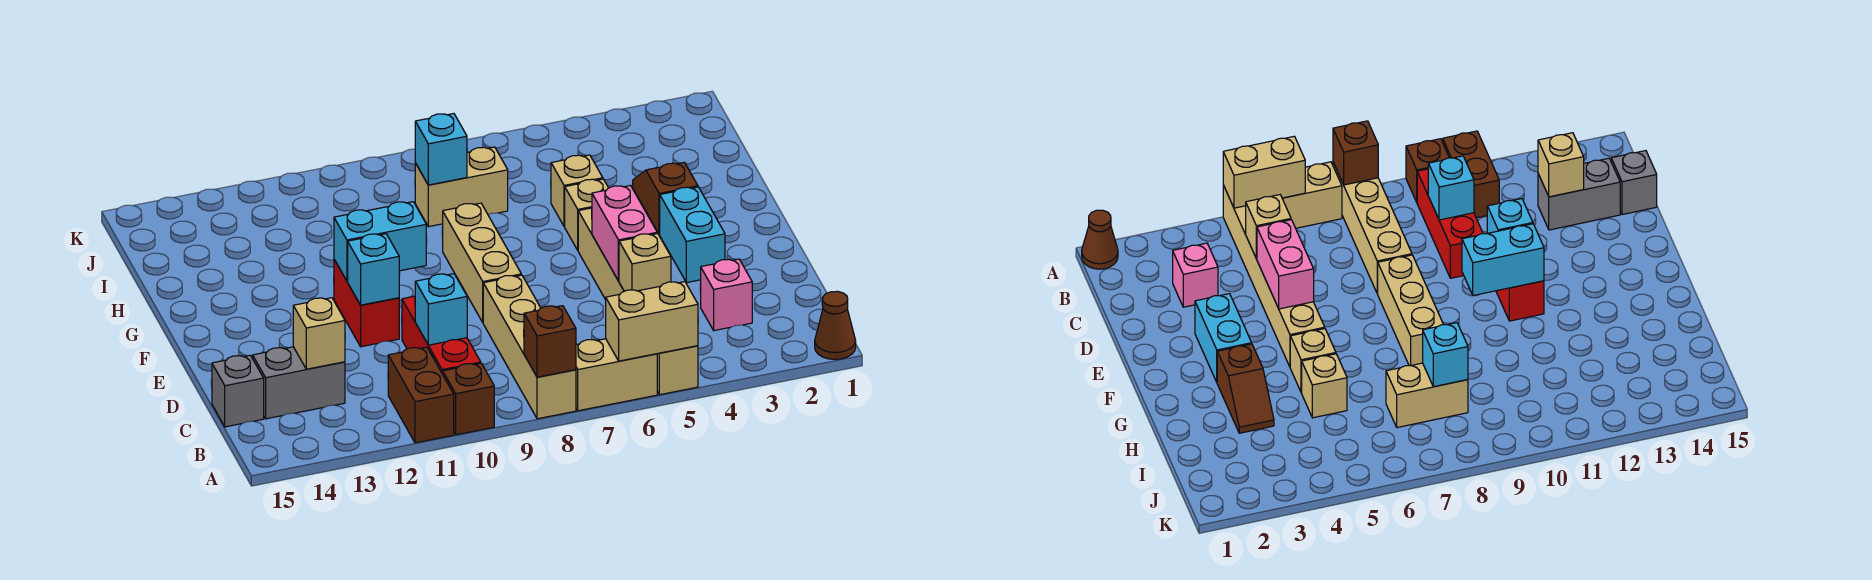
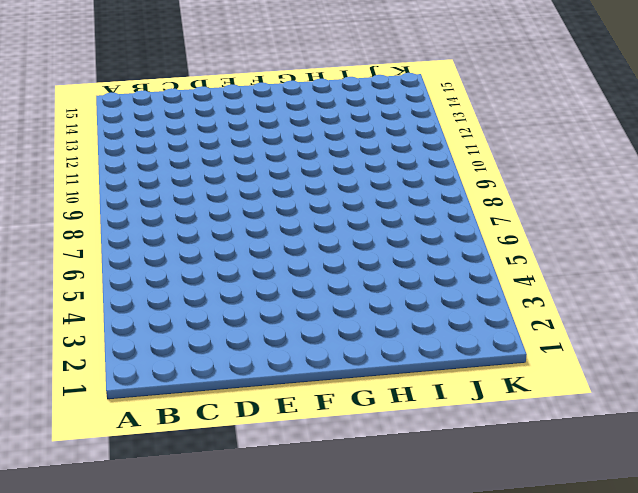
none -> brown 1x1 cone [815,291,856,359]
none -> tan 1x6 brick [578,208,698,395]
none -> tan 1x2 brick [576,339,657,411]

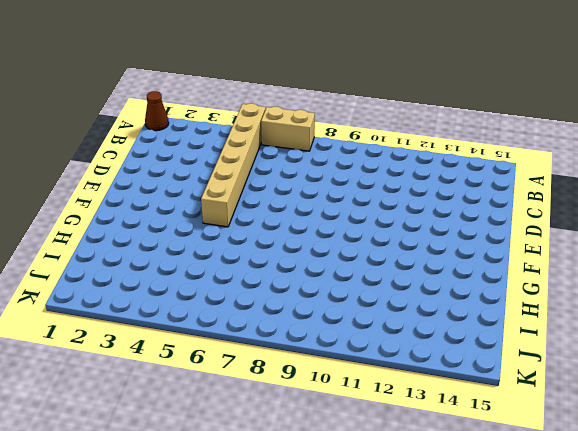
none -> tan 1x4 brick [483,275,576,419]
none -> brown 1x1 brick [443,363,494,435]
none -> brown 1x2 brick [388,347,454,443]

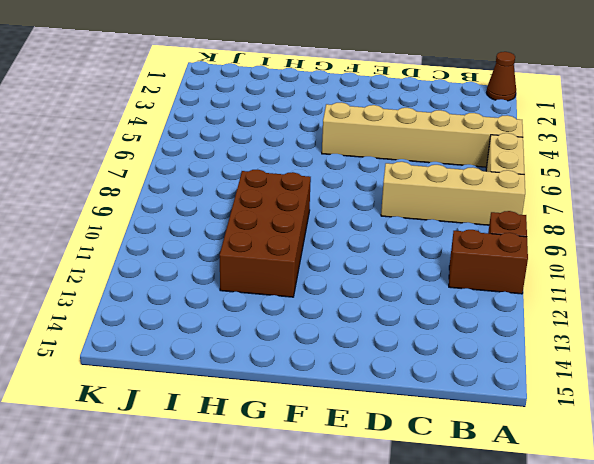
brown 2x4 brick [220,170,311,297] -> none
none -> red 1x3 brick [402,296,481,374]
none -> pink 1x1 brick [700,259,752,331]
none -> grey 1x2 brick [253,347,345,419]

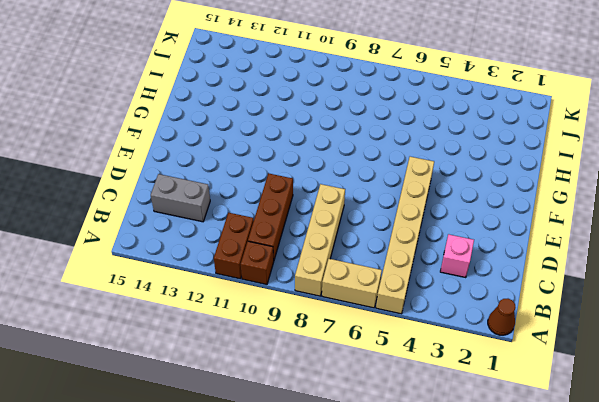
brown 1x3 brick [248,173,293,259] -> red 1x3 brick [402,296,481,374]
none -> grey 1x1 brick [212,355,264,427]
none -> cyan 1x2 brick [660,187,725,283]
none -> tan 1x3 brick [442,203,521,322]

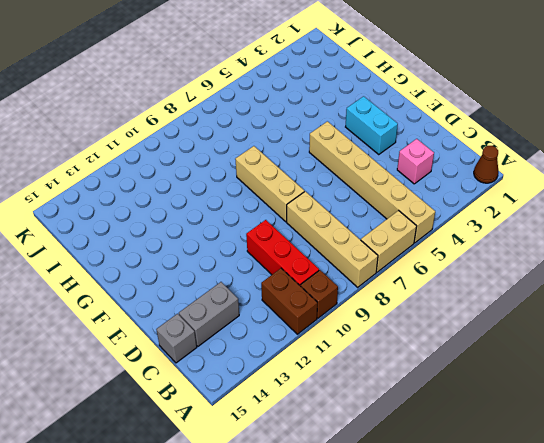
none -> red 1x2 brick [334,260,399,347]
none -> brown 1x2 slope [633,162,698,235]
none -> tan 1x1 brick [565,179,608,250]

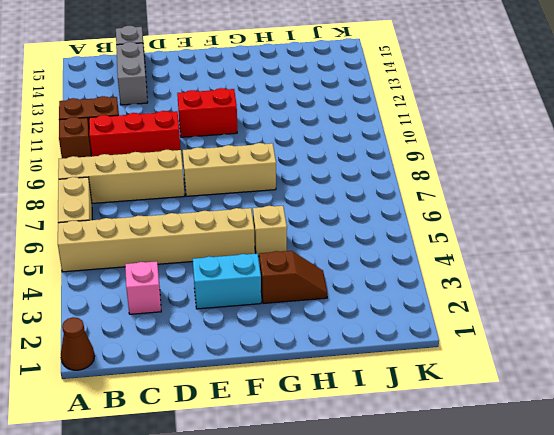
none -> tan 1x1 brick [551,155,603,227]
none -> tan 1x2 brick [415,147,508,227]
none -> tan 1x2 brick [606,282,698,361]

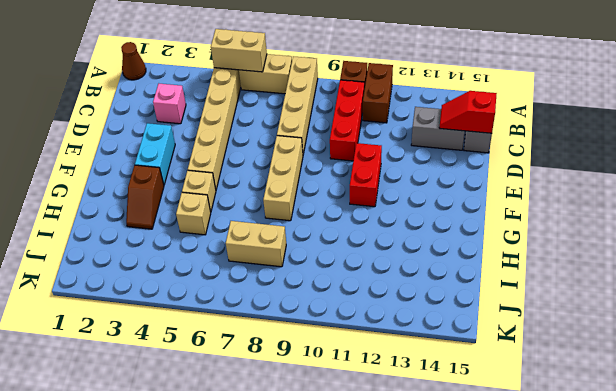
red 1x2 slope [439,91,497,133] -> none
none -> brown 1x1 brick [524,306,576,377]
none -> tan 1x1 brick [619,233,671,291]
none -> cyan 1x1 brick [415,274,467,345]

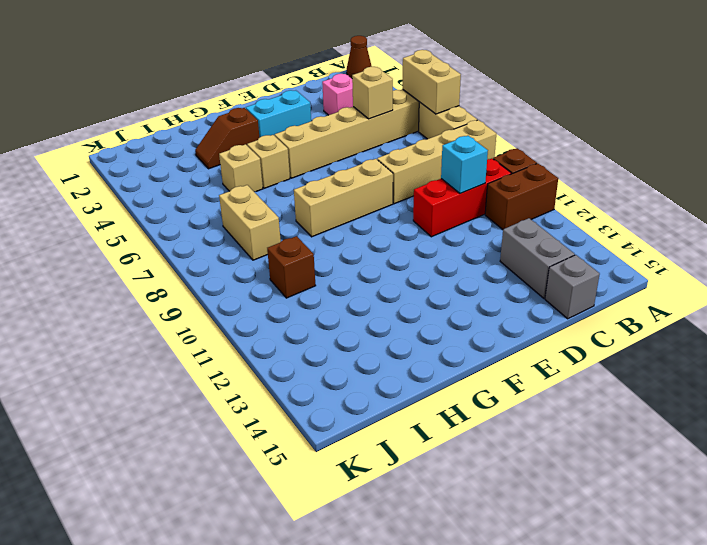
brown 1x1 brick [267,236,316,298] -> brown 1x1 brick moved to [524,306,576,377]
none -> red 1x2 brick [334,260,399,347]
none -> tan 1x1 brick [293,298,345,369]
none -> pink 1x2 brick [592,186,657,281]

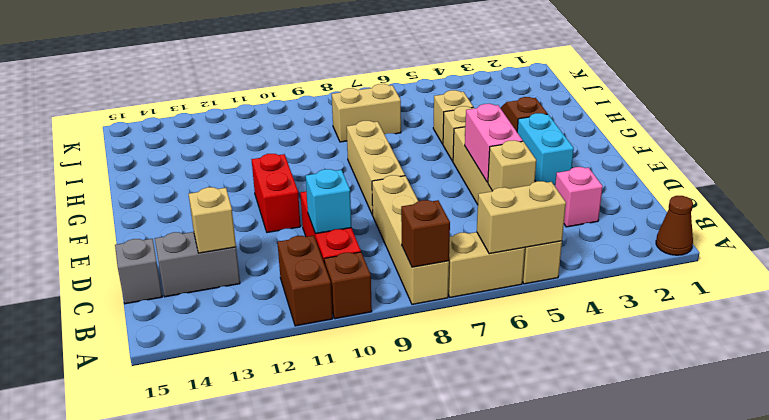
none -> cyan 1x1 brick [348,234,399,305]
none -> cyan 1x2 brick [334,202,426,281]
none -> cyan 1x1 brick [415,114,467,185]

